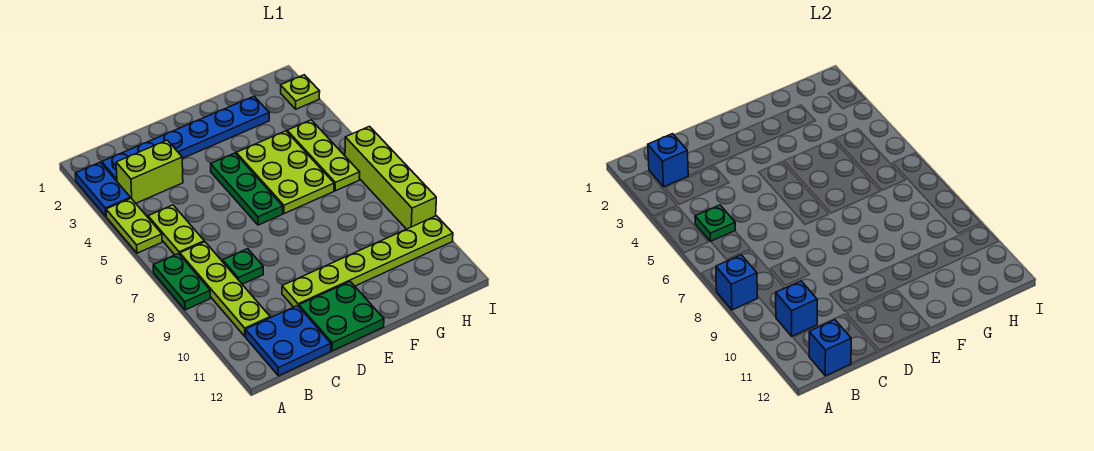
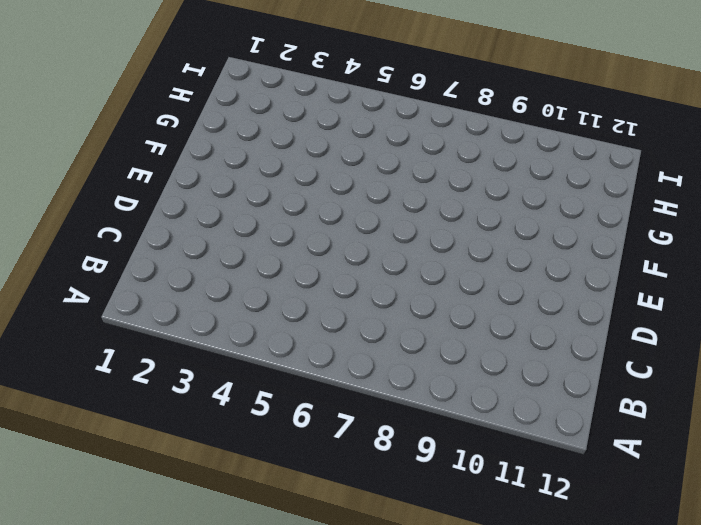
none -> blue 1x2 plate [75,162,130,216]
none -> lime 1x2 plate [106,198,162,253]
none -> green 1x2 plate [153,254,210,310]

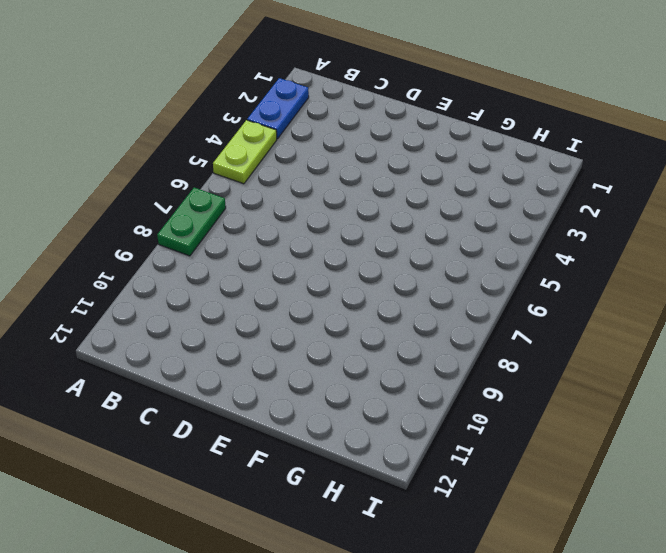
none -> blue 1x6 plate [102,96,269,181]
none -> lime 1x2 brick [116,140,183,203]
none -> lime 1x2 plate [148,205,204,255]

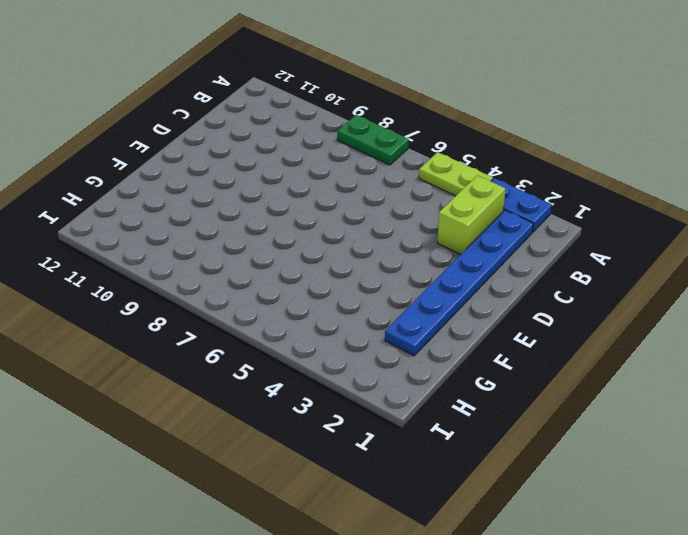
none -> lime 1x2 plate [148,205,204,255]
none -> lime 1x4 plate [180,242,270,336]
none -> blue 2x2 plate [245,306,331,376]

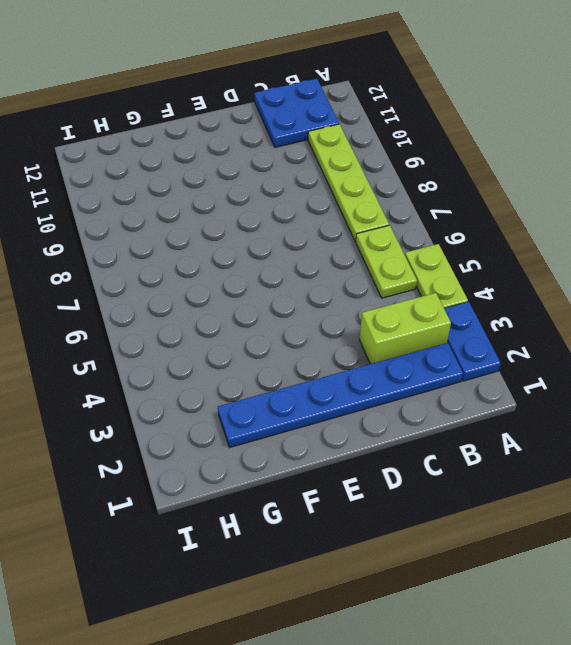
none -> green 1x2 plate [153,254,210,310]
none -> green 1x1 plate [223,249,263,284]
none -> lime 1x6 plate [282,216,453,307]

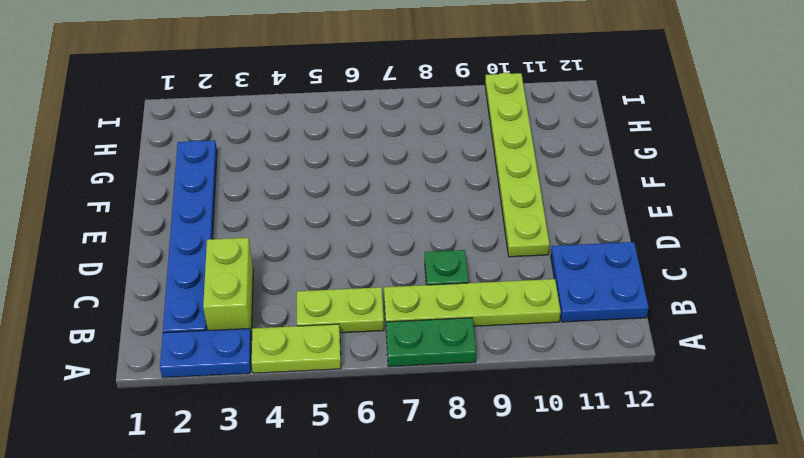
none -> green 2x2 plate [299,282,384,351]
none -> green 1x3 plate [211,153,283,225]
none -> lime 2x3 plate [236,131,334,214]

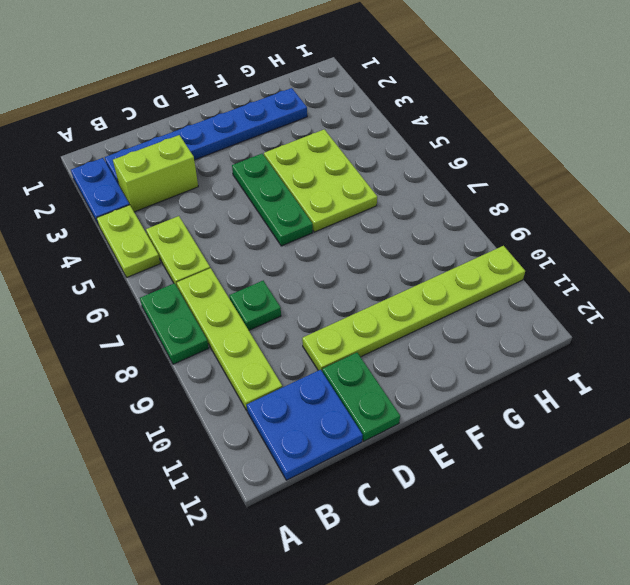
green 1x2 plate [322,353,400,441] -> green 2x2 plate [299,282,384,351]
none -> lime 1x3 plate [287,120,360,191]
none -> lime 1x1 plate [281,75,320,109]
none -> lime 1x4 brick [345,126,436,229]

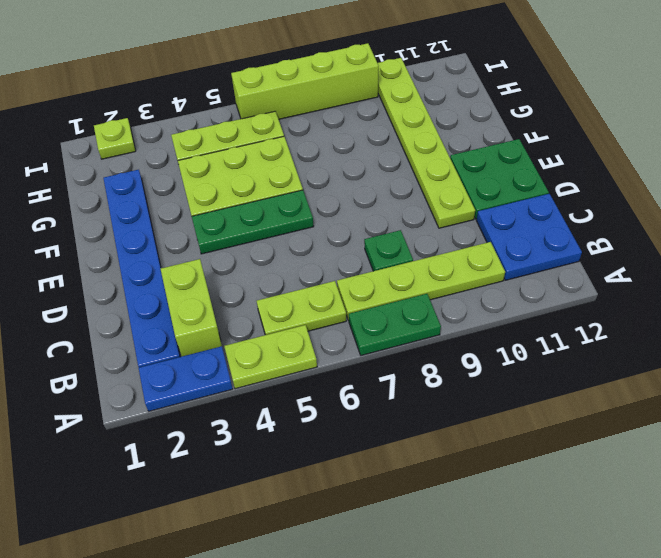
none -> blue 1x1 brick [716,255,757,310]
none -> blue 1x1 brick [648,134,688,187]
none -> green 1x1 plate [695,205,735,242]

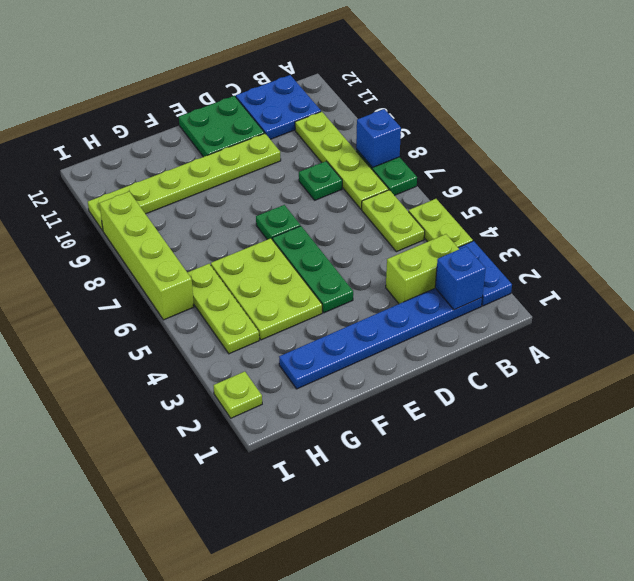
green 1x1 plate [256,205,300,240] -> green 1x1 plate moved to [695,205,735,242]
none -> blue 1x1 brick [776,281,817,336]
none -> blue 1x1 brick [809,320,851,376]

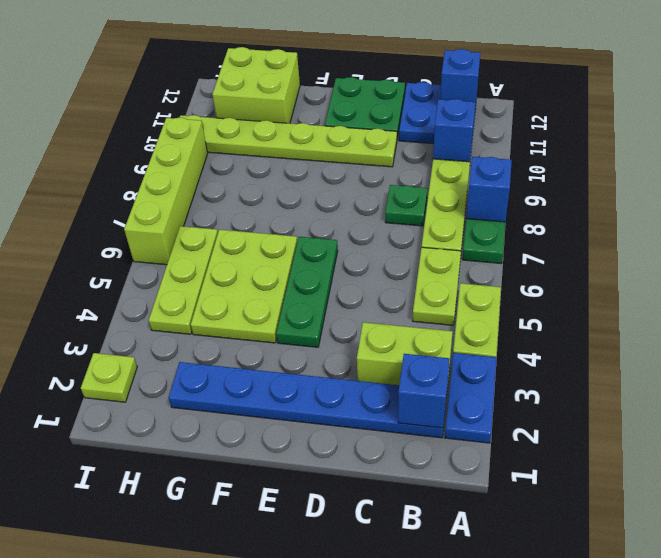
lime 2x2 brick [212,47,300,123] -> none
none -> green 1x1 plate [695,205,735,242]

